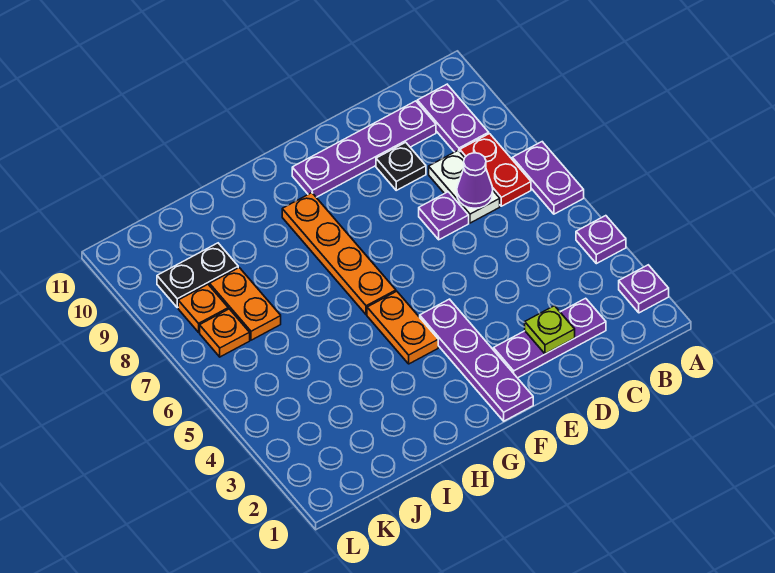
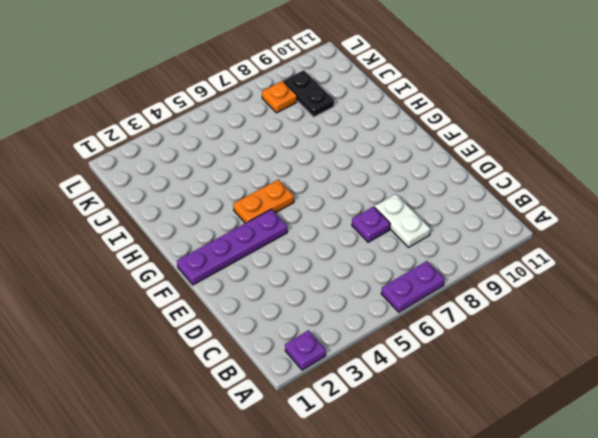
white 1x2 plate [375,194,430,247] -> white 1x2 plate turned to [429,150,500,223]
none -> purple 1x1 plate [576,216,626,264]
none -> red 1x2 plate [460,134,531,206]
none -> purple 1x2 plate [417,84,489,152]

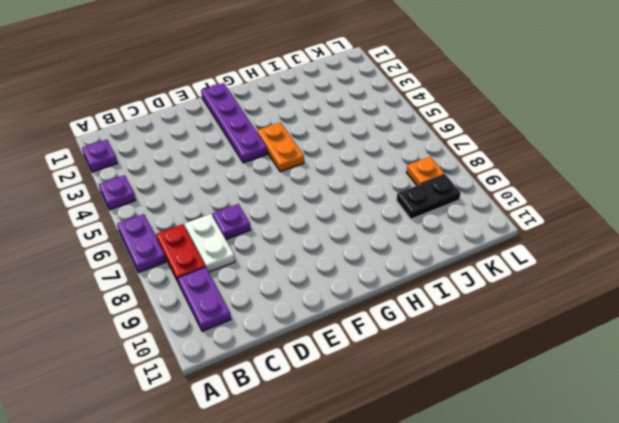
none -> purple 1x3 plate [493,298,606,378]
none -> purple 1x4 plate [292,101,436,197]
none -> black 1x1 plate [376,142,426,190]

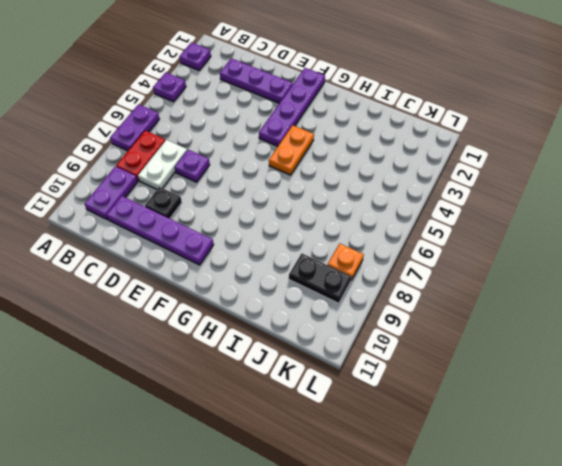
none -> orange 1x4 plate [282,193,396,315]
none -> orange 1x2 plate [210,268,281,340]
none -> orange 1x1 plate [200,309,250,357]

